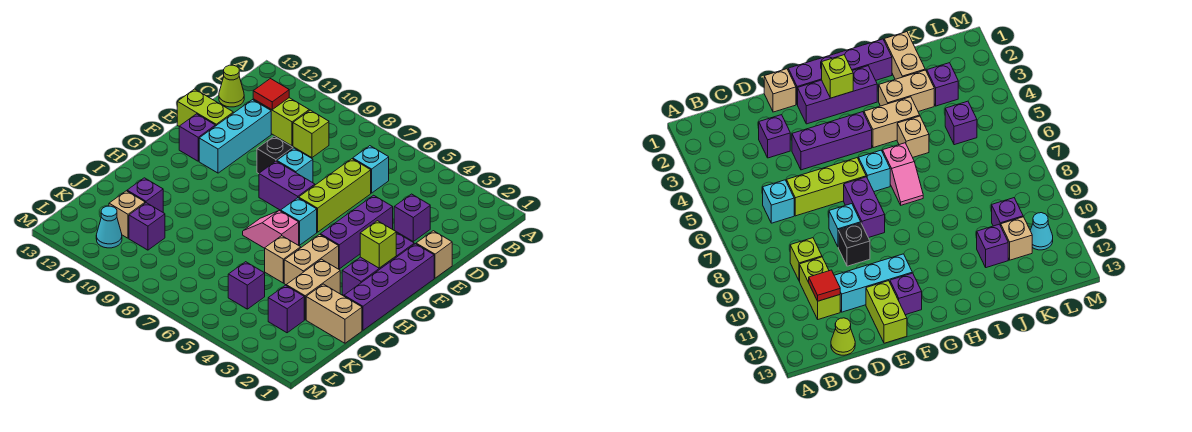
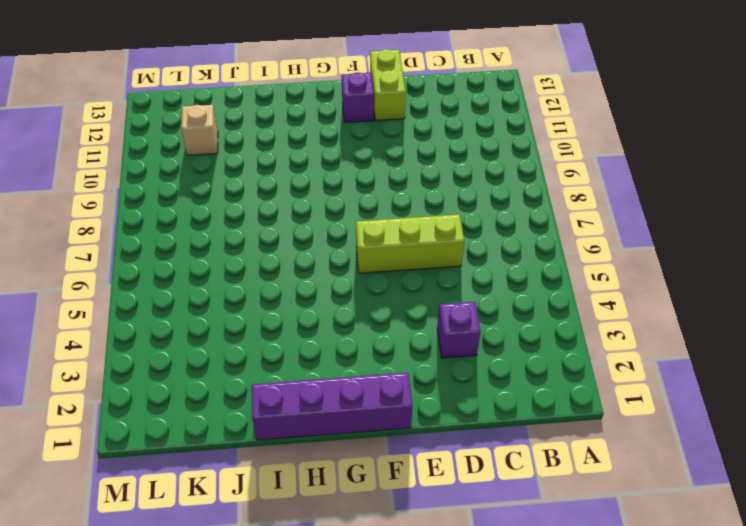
none -> cyan 1x1 brick [353,146,389,193]
none -> lime 1x1 brick [293,110,329,158]
none -> lime 1x2 brick [253,98,309,146]
none -> lime 1x1 cone [219,65,244,107]

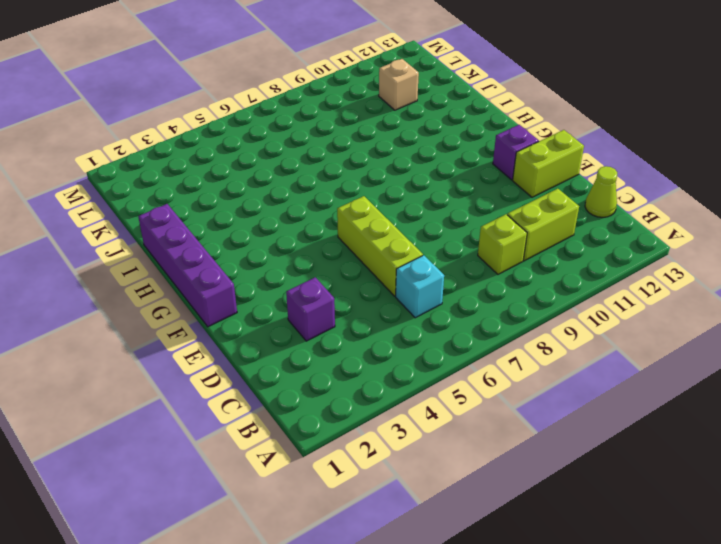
none -> cyan 1x3 brick [199,100,271,173]
none -> tan 1x1 brick [416,231,452,278]
none -> purple 1x3 brick [320,195,393,269]
none -> cyan 1x1 brick [277,148,313,183]

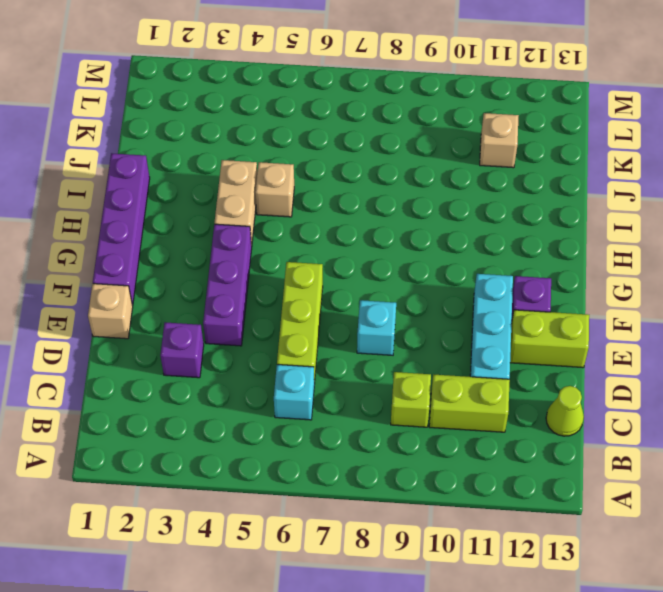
none -> black 1x1 brick [257,136,293,174]
none -> purple 1x3 brick [342,233,414,295]
none -> purple 1x2 brick [259,161,315,210]
none -> cyan 1x1 brick [281,198,317,245]

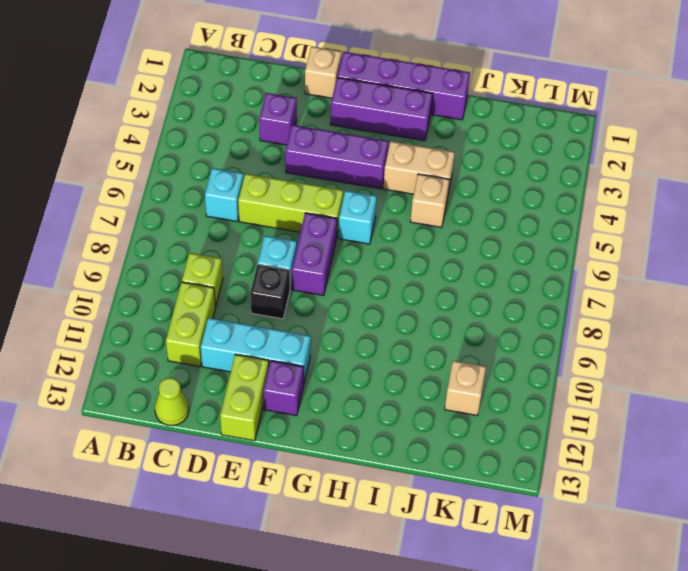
none -> pink 1x2 slope [243,211,299,248]
none -> tan 1x2 brick [286,259,340,320]
none -> tan 1x2 brick [306,284,362,343]
none -> purple 1x1 brick [127,178,163,212]

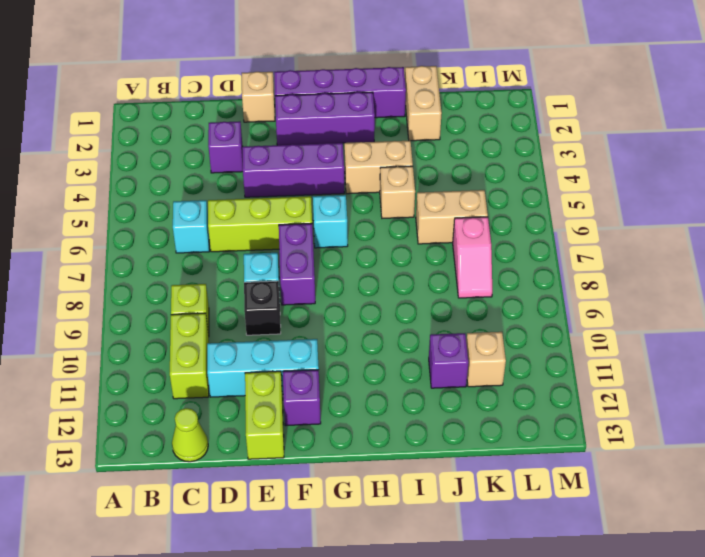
tan 1x2 brick [416,190,488,244] -> tan 1x2 brick moved to [286,259,340,320]
pink 1x2 slope [453,217,492,298] -> pink 1x2 slope moved to [243,211,299,248]
none -> purple 1x1 brick [268,285,304,333]
none -> purple 1x1 brick [228,262,265,309]
none -> purple 1x1 brick [129,203,165,250]
none -> cyan 1x1 cone [96,206,122,248]

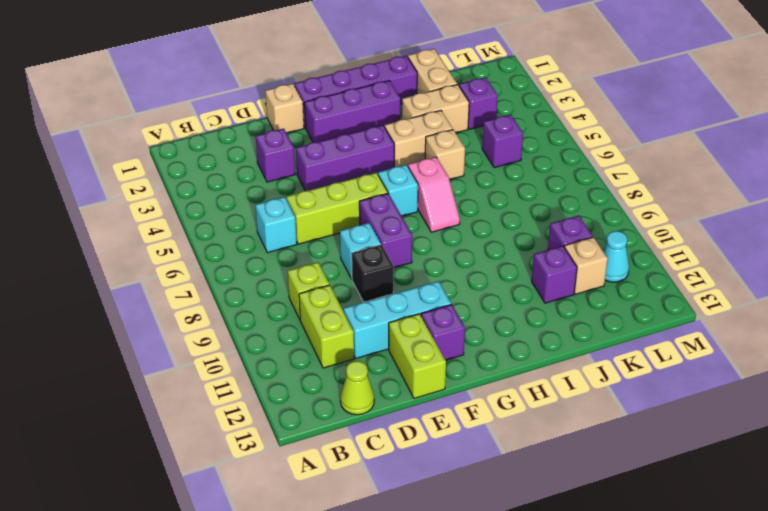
none -> red 1x1 tile [253,79,289,110]
none -> lime 1x1 brick [360,221,396,268]

